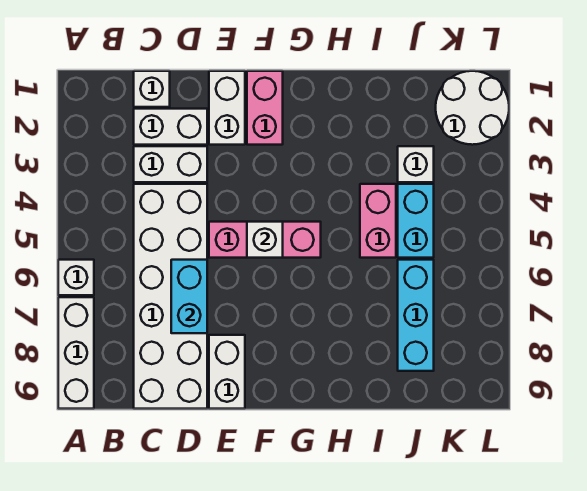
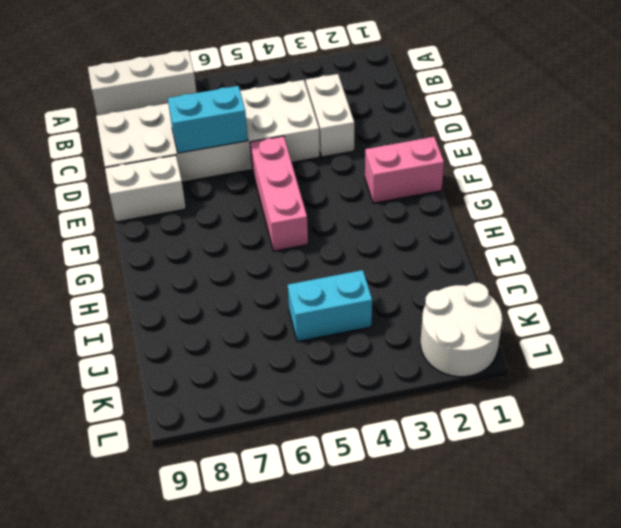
none -> white 1x1 brick [58,260,94,295]
none -> white 1x1 brick [134,71,170,107]
none -> white 1x2 brick [134,109,207,145]

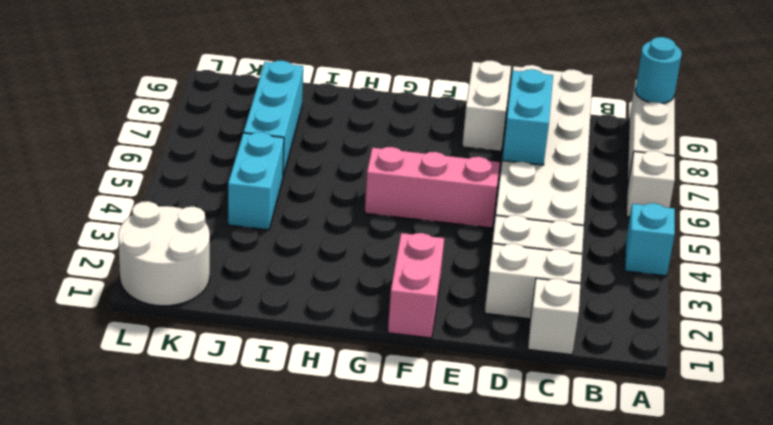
cyan 1x1 brick [624,203,675,276] -> none
cyan 1x1 round brick [635,37,682,103] -> none
none -> white 1x2 brick [209,71,245,145]
none -> pink 1x2 brick [360,184,396,258]
none -> white 1x1 brick [398,146,434,182]

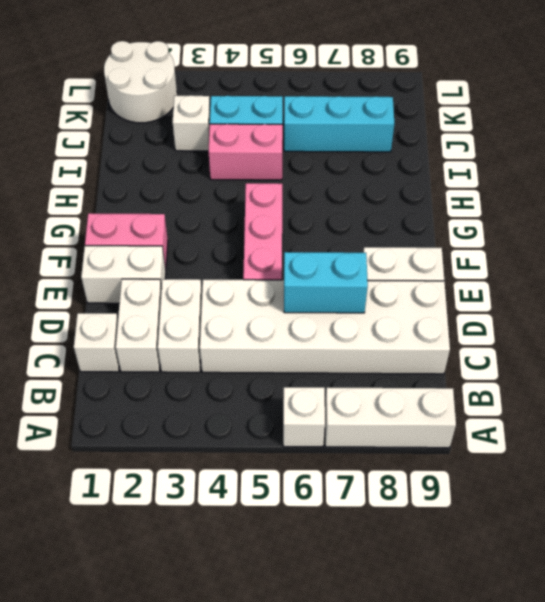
none -> white 1x1 brick [247,222,283,258]

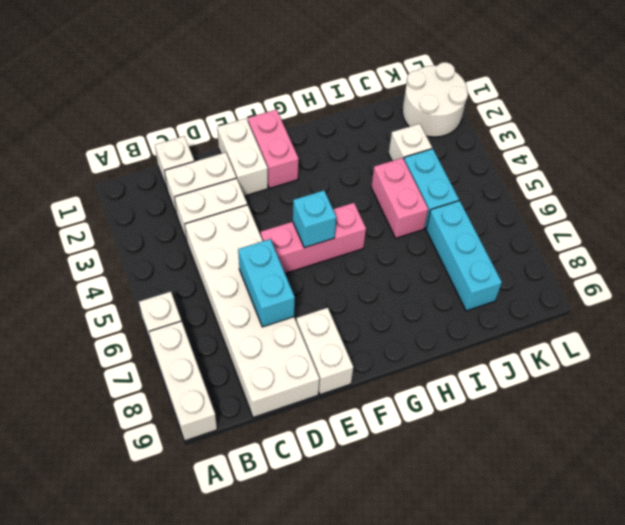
cyan 1x1 brick [293,190,336,248] -> white 1x1 brick [247,222,283,258]

